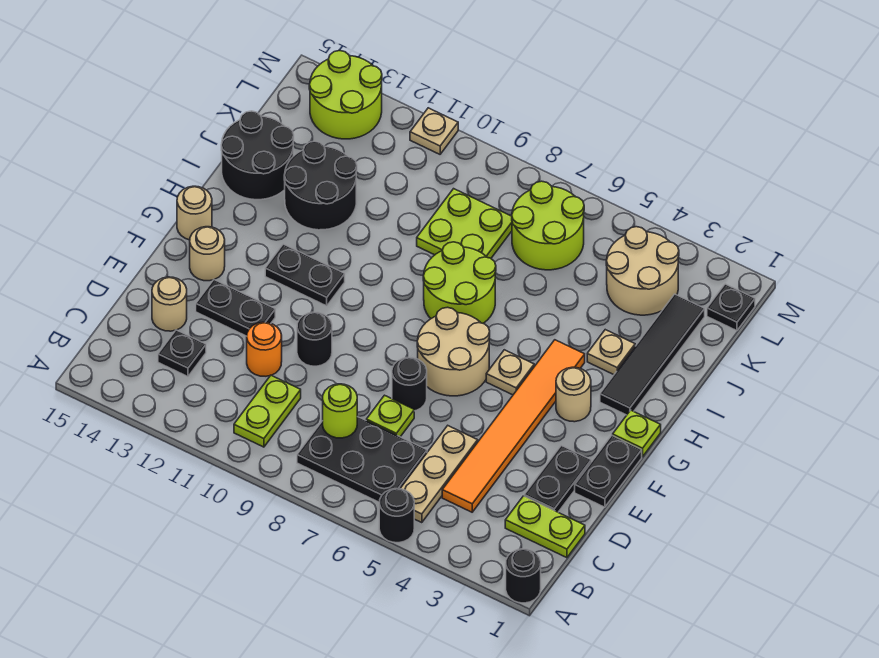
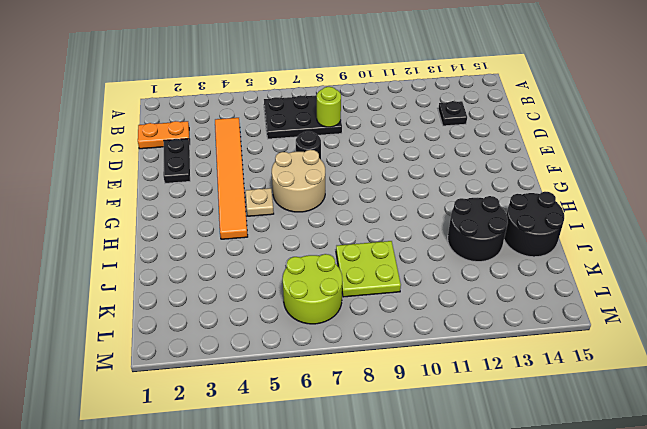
orange 1x2 plate [138,121,190,149] -> lime 1x2 plate [505,496,585,558]
none -> black 1x1 round brick [506,549,541,603]
none -> black 1x1 round brick [379,489,414,543]
none -> tan 1x3 plate [400,426,478,523]
none -> lime 1x2 plate [234,375,301,447]

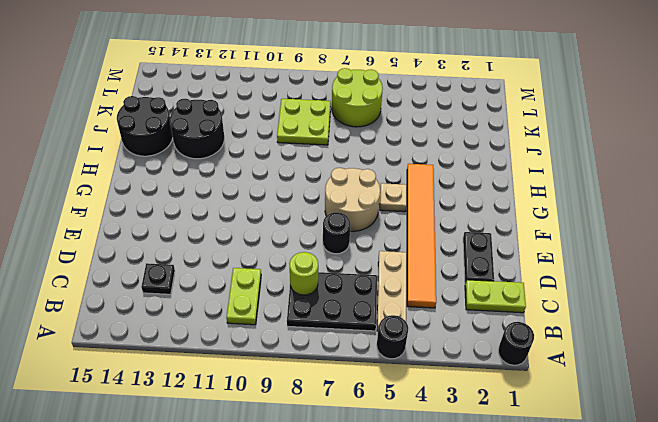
none -> lime 1x1 plate [366,395,414,437]
none -> orange 1x1 round brick [247,322,282,376]
none -> tan 1x1 round brick [152,277,187,331]
none -> black 1x2 plate [575,435,642,507]

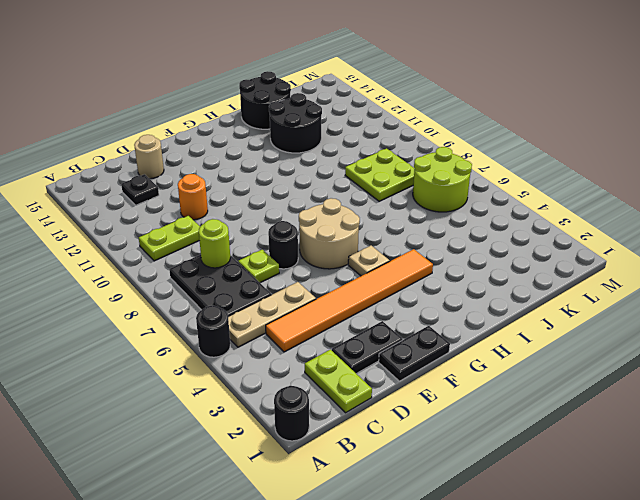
none -> black 1x1 round brick [297,312,332,366]
none -> black 1x2 plate [196,280,275,336]
none -> tan 1x1 round brick [190,227,225,281]
none -> lime 1x1 plate [613,410,661,457]

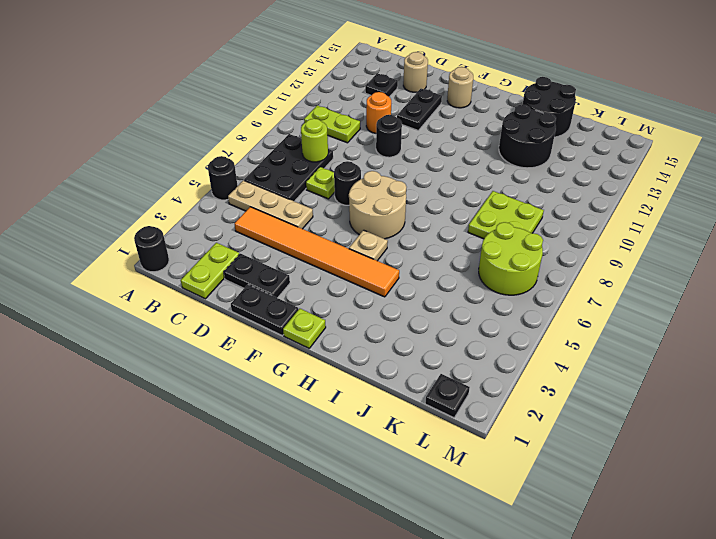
none -> tan 1x1 round brick [556,367,591,422]
none -> black 1x2 plate [265,244,345,306]
none -> tan 1x1 round brick [177,186,212,240]
none -> black 1x4 tile [600,294,705,415]

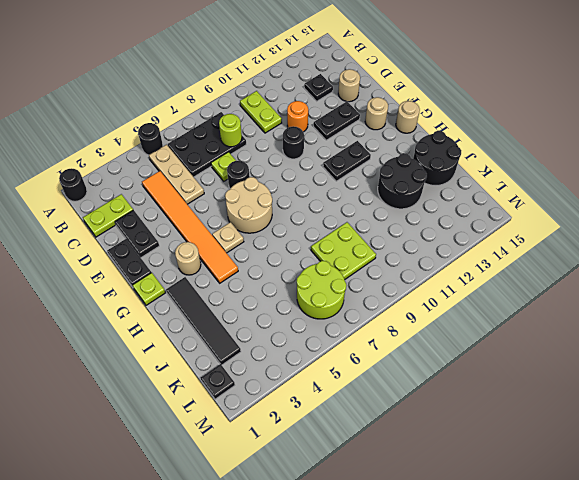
none -> lime 2x2 round brick [423,242,496,323]
none -> tan 1x1 plate [587,330,635,375]
none -> tan 2x2 round brick [606,227,679,315]
none -> lime 2x2 round brick [309,51,382,139]

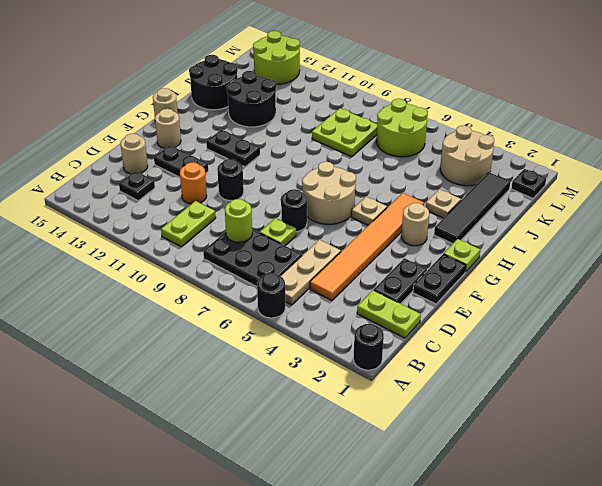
none -> lime 2x2 round brick [423,242,496,323]
none -> tan 1x1 plate [410,108,458,154]

